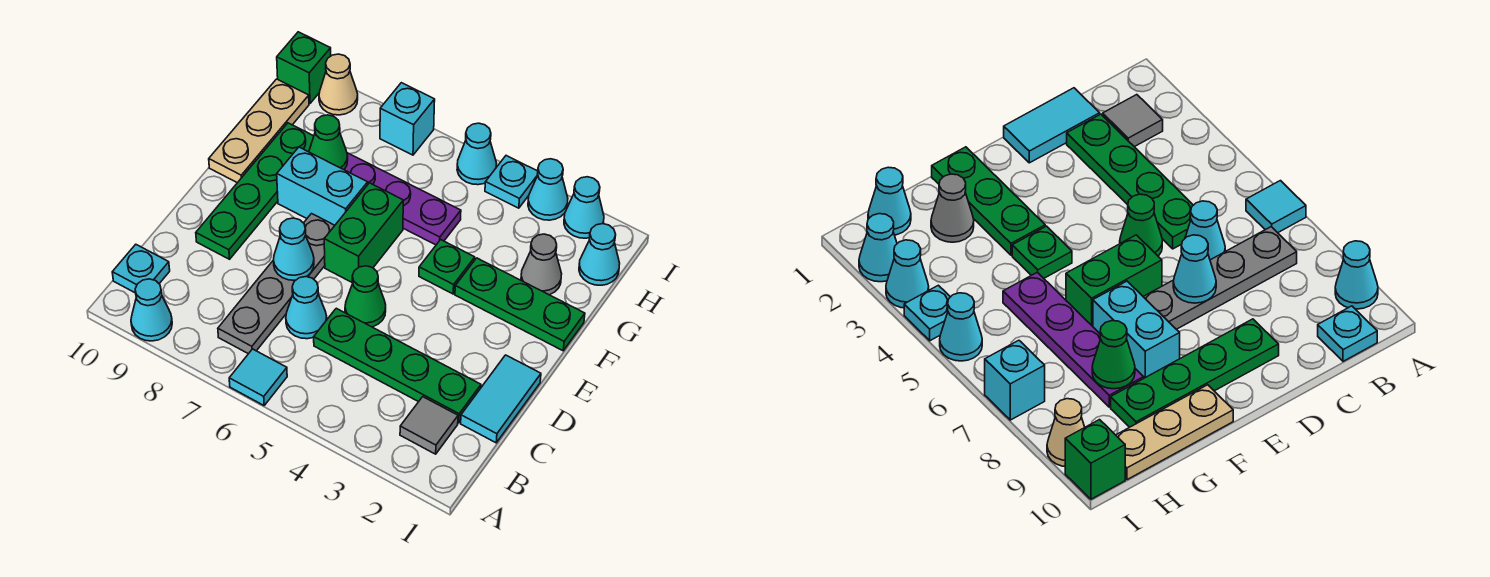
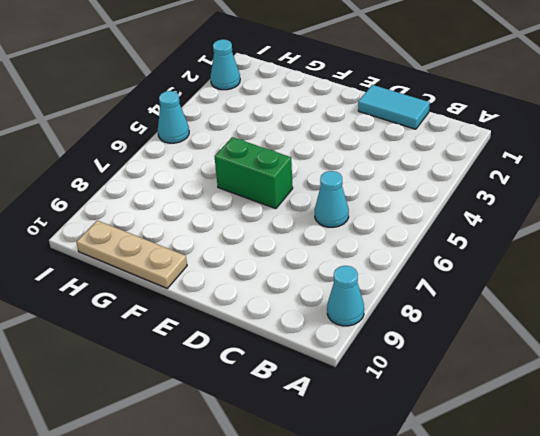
none -> cyan 1x1 tile [229,349,287,405]
none -> grey 1x1 tile [400,397,458,454]
none -> grey 1x4 plate [218,214,335,354]

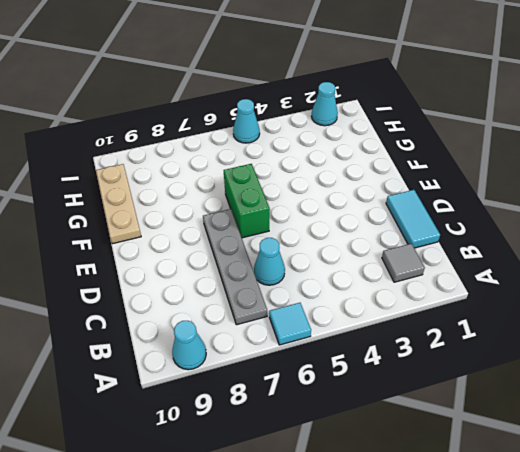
none -> cyan 1x1 plate [112,244,170,293]
none -> green 1x4 plate [314,308,481,423]
none -> green 1x1 cone [345,266,386,327]

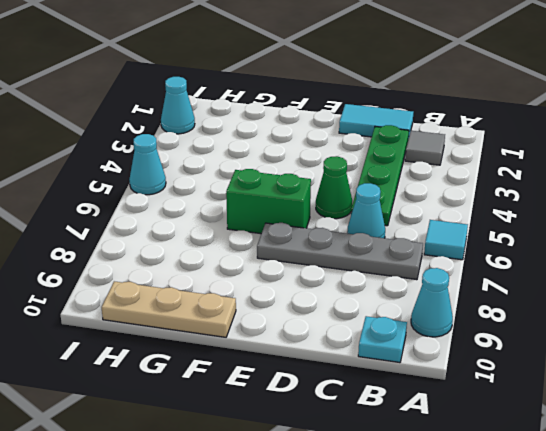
none -> green 1x4 plate [196,123,314,259]
none -> green 1x3 plate [455,258,585,351]
none -> green 1x1 plate [419,240,475,294]

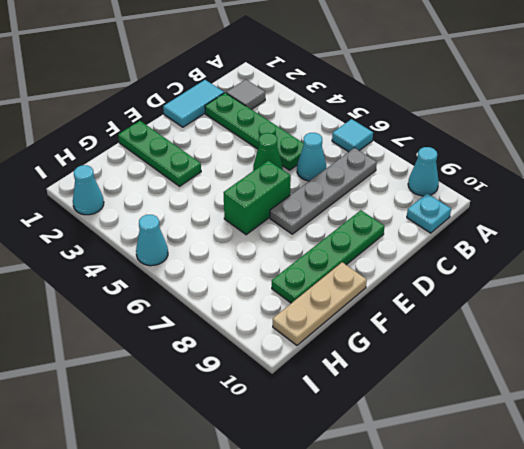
none -> green 1x1 plate [419,240,475,294]
none -> cyan 1x2 brick [277,147,368,225]
none -> grey 1x1 cone [521,234,562,295]

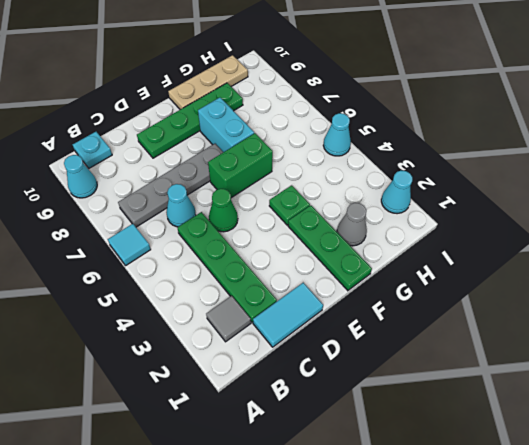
none -> purple 1x4 plate [344,153,461,245]
none -> cyan 1x1 cone [579,224,620,285]
none -> cyan 1x1 cone [528,159,568,220]

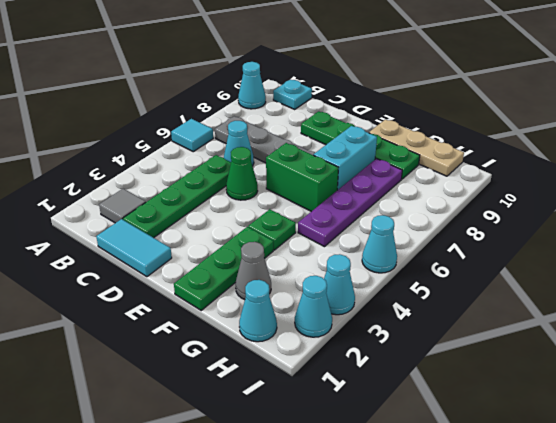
none -> cyan 1x1 plate [485,156,538,208]
none -> cyan 1x1 brick [380,83,435,155]
none -> tan 1x1 cone [319,54,358,115]

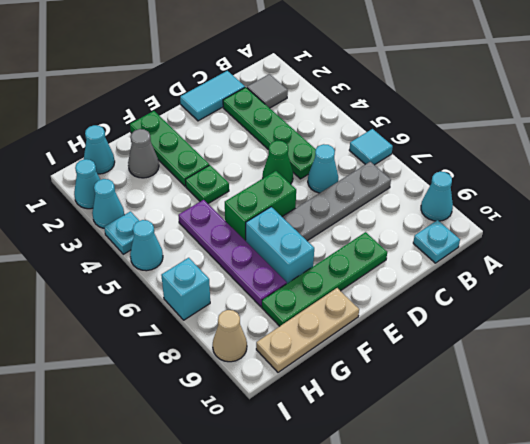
none -> green 1x1 brick [277,32,331,103]
none -> cyan 1x1 cone [273,218,314,280]
none -> green 1x1 cone [309,115,348,170]

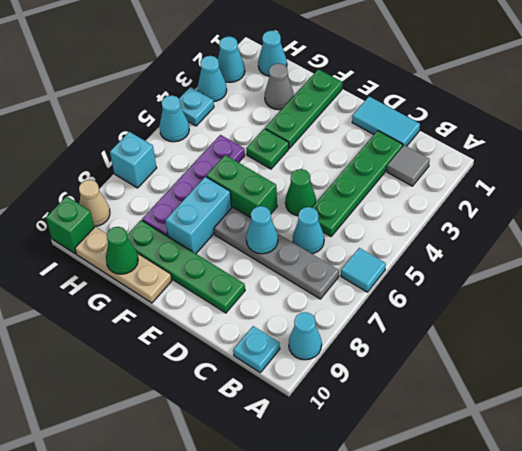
green 1x1 cone [106,227,138,274] -> green 1x1 cone moved to [309,115,348,170]

